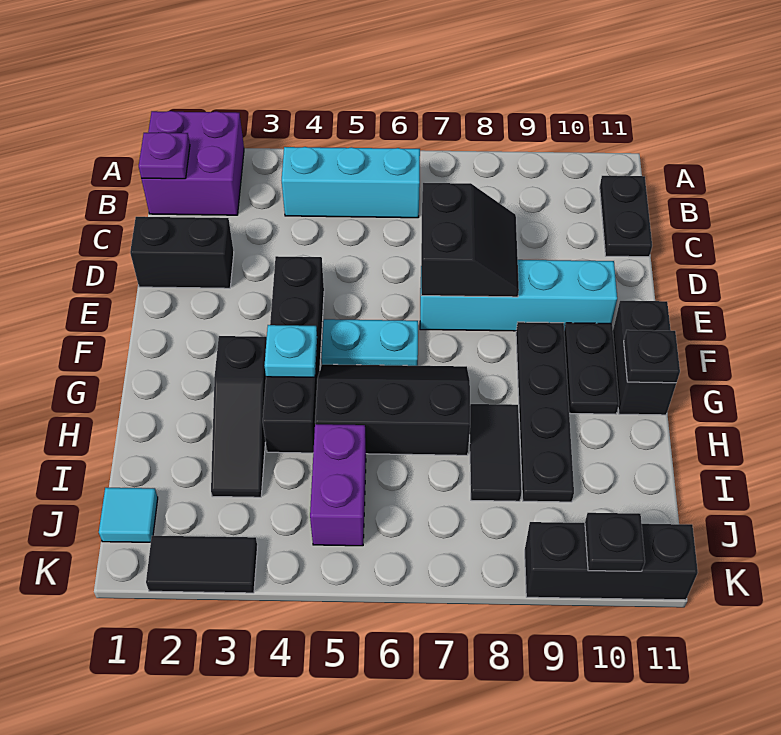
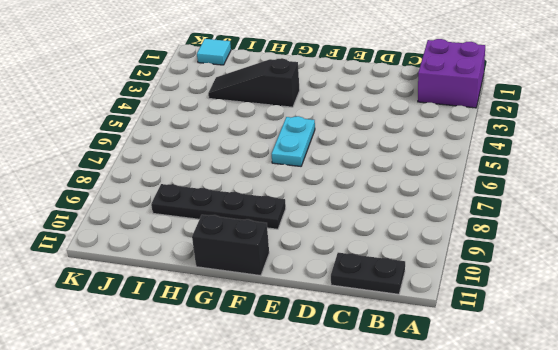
none -> cyan 1x3 brick [282,147,420,218]
none -> black 1x2 brick [130,217,234,288]
none -> black 1x4 brick [263,256,324,453]

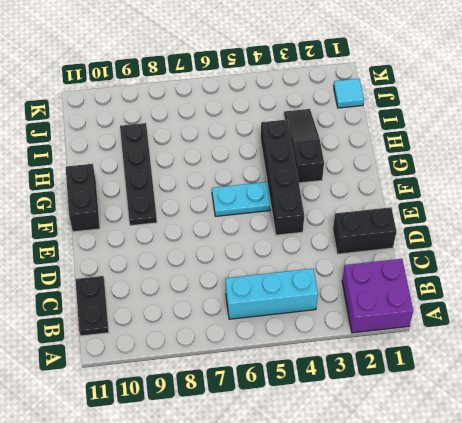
none -> cyan 1x4 brick [420,260,617,331]
none -> black 1x2 plate [564,323,619,414]
none -> black 2x3 slope [315,364,470,455]

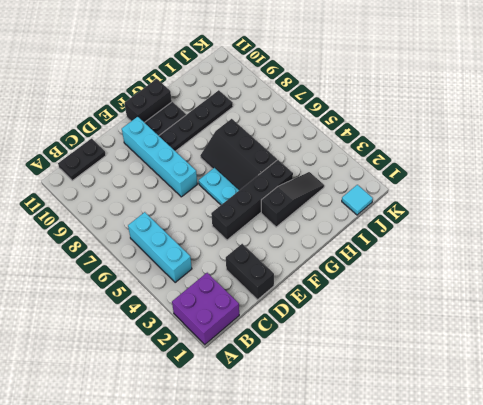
none -> black 1x2 tile [470,404,522,501]
none -> purple 1x2 brick [310,424,366,546]
none -> black 1x2 tile [146,536,258,593]

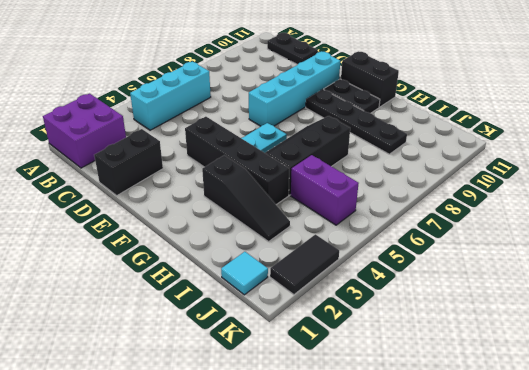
none -> black 1x2 tile [470,404,522,501]
none -> black 1x3 brick [525,522,698,600]
none -> purple 1x1 plate [139,132,190,179]

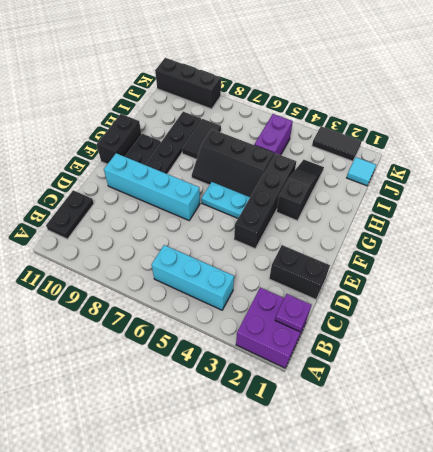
none -> black 2x2 slope [421,183,519,297]
none -> cyan 1x1 plate [265,325,317,377]
none -> black 1x1 plate [624,330,680,383]

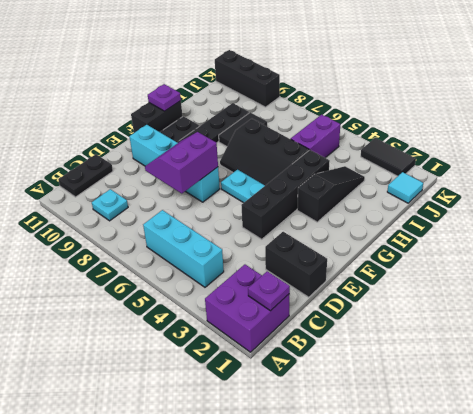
cyan 1x1 plate [92,189,128,221] -> cyan 1x1 plate moved to [265,325,317,377]
purple 2x2 slope [145,132,218,194] -> black 2x2 slope [421,183,519,297]
purple 1x1 plate [148,84,181,111] -> black 1x1 plate [624,330,680,383]
none -> black 1x1 plate [585,513,645,571]

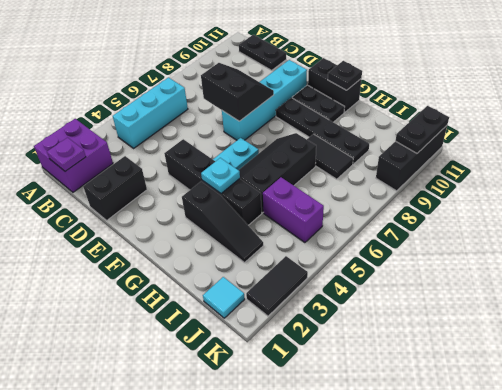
black 1x2 plate [395,106,449,153] -> black 1x1 plate [585,513,645,571]

